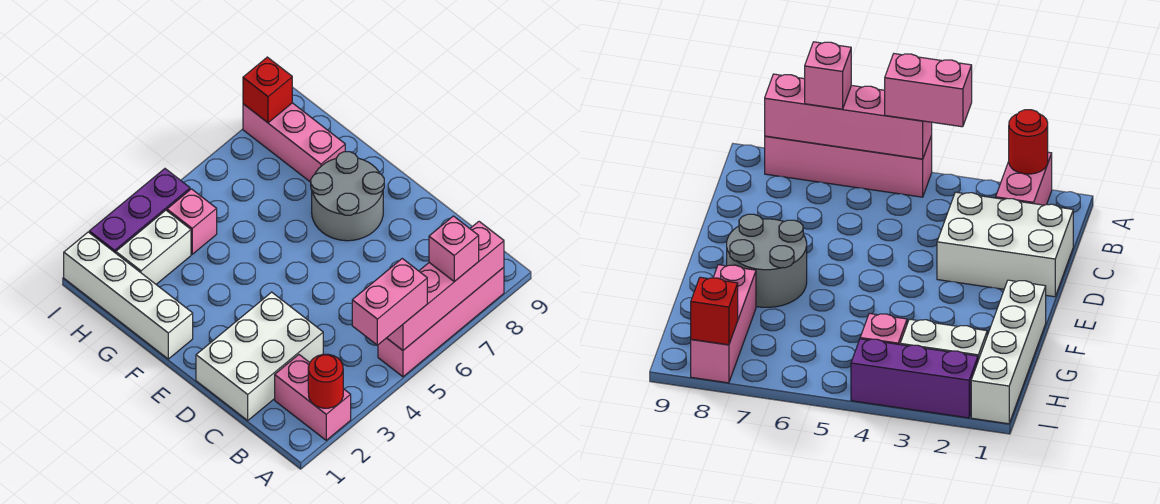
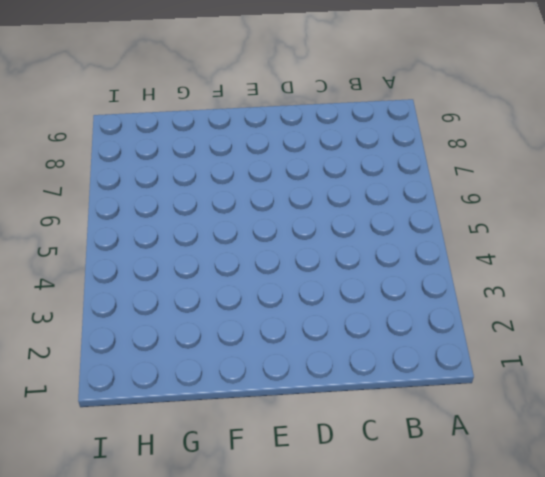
none -> pink 1x2 brick [275,355,351,440]
none -> pink 1x4 brick [378,267,504,377]
none -> white 2x3 brick [196,292,323,420]

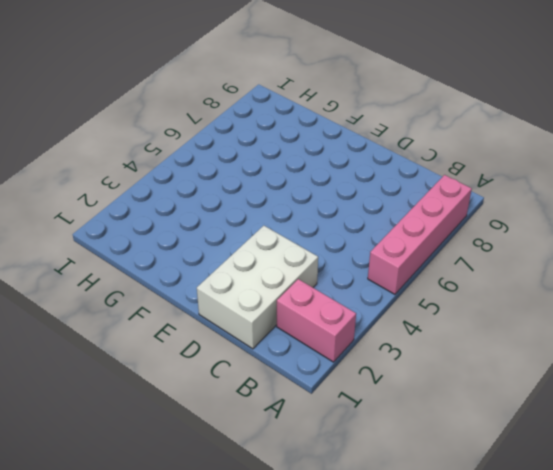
none -> grey 2x2 round brick [311,152,384,241]
none -> white 1x4 brick [64,232,193,359]
none -> pink 1x3 brick [243,103,345,182]

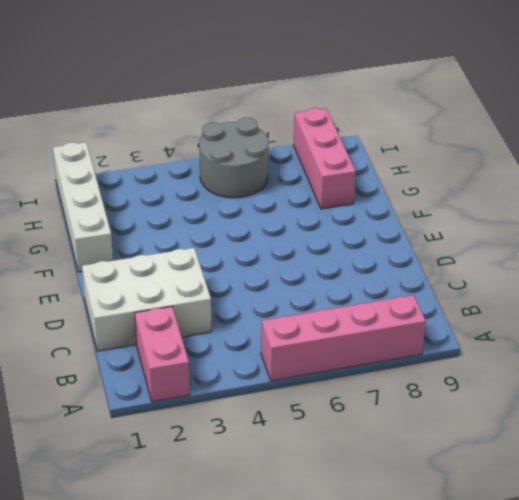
grey 2x2 round brick [199,118,269,198] -> grey 2x2 round brick moved to [311,152,384,241]
none -> white 1x2 brick [116,210,191,284]
none -> pink 1x1 brick [167,189,217,254]
none -> purple 1x3 brick [89,169,190,253]

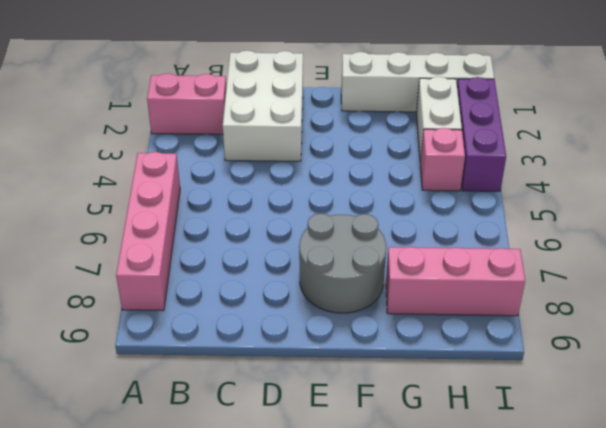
none -> red 1x1 round brick [308,354,343,408]
none -> pink 1x4 brick [387,222,504,350]
none -> red 1x1 brick [243,57,292,123]

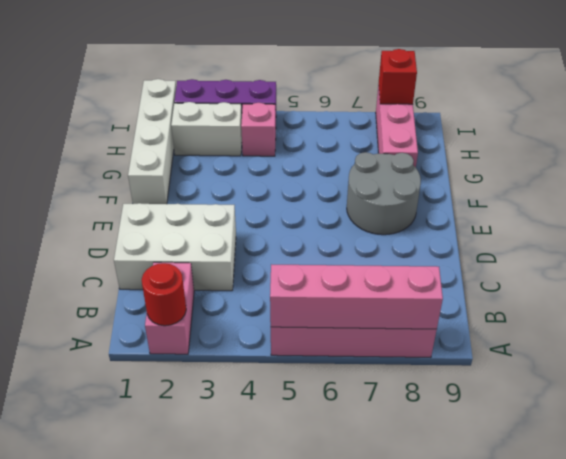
none -> pink 1x2 brick [352,259,427,345]
none -> pink 1x1 brick [429,216,479,282]

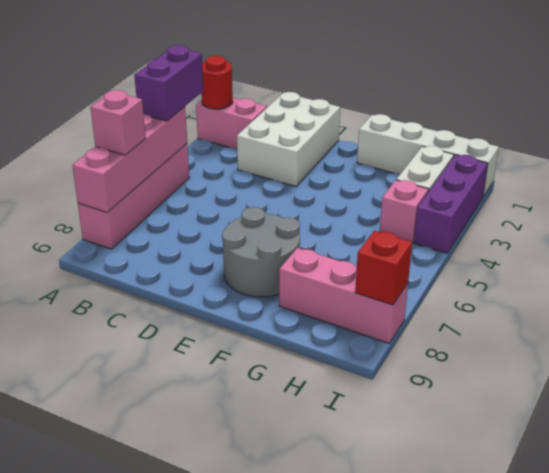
purple 1x2 brick [134,45,203,121] -> pink 1x2 brick [352,259,427,345]

